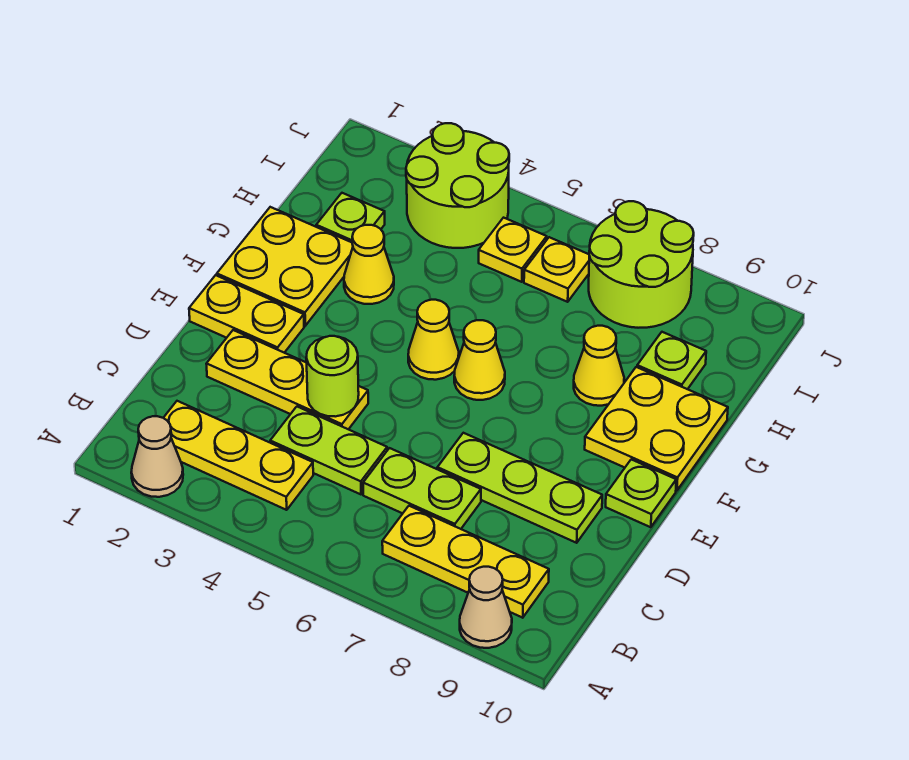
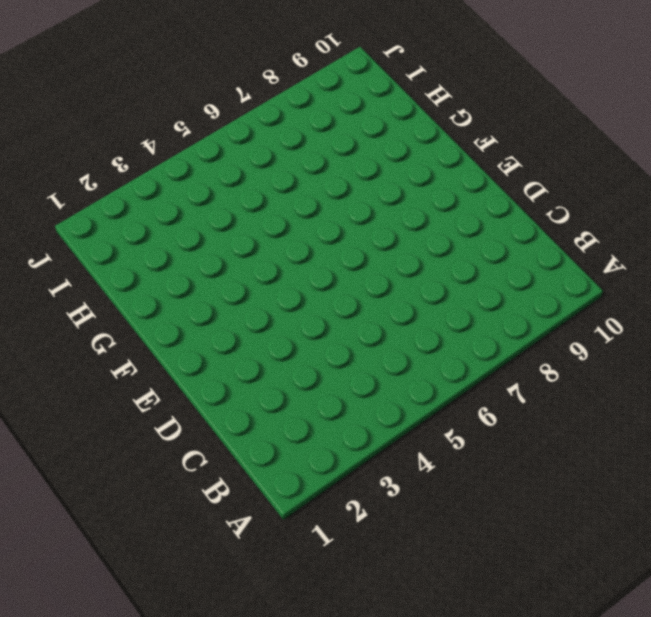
none -> tan 1x1 cone [131,416,183,497]
none -> tan 1x1 cone [460,567,512,648]
none -> yellow 1x3 plate [164,401,313,510]

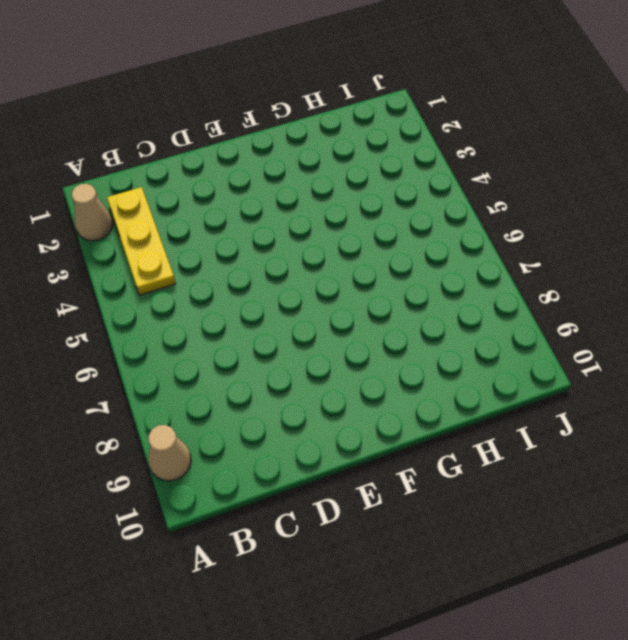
none -> yellow 1x3 plate [382,506,549,618]
none -> lime 1x2 plate [270,407,387,494]
none -> lime 1x2 plate [363,448,481,529]

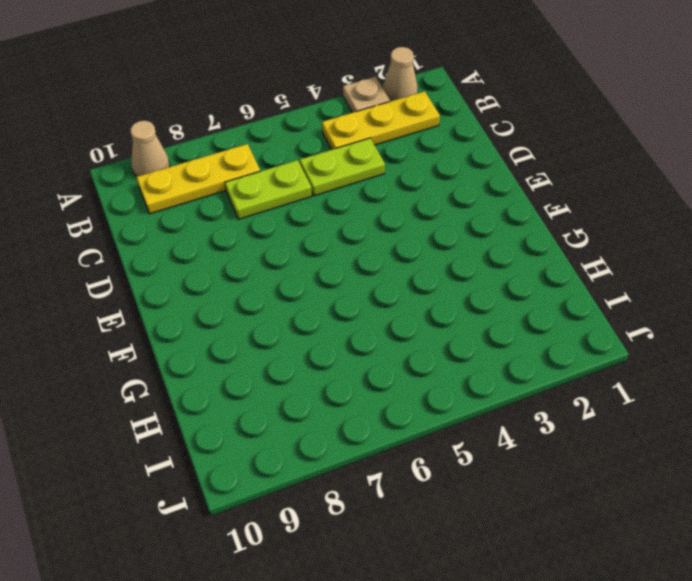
tan 1x1 plate [343,77,390,113] -> none
none -> yellow 1x3 plate [207,330,368,429]
none -> lime 1x3 plate [437,433,602,543]
none -> yellow 1x2 plate [189,275,304,353]

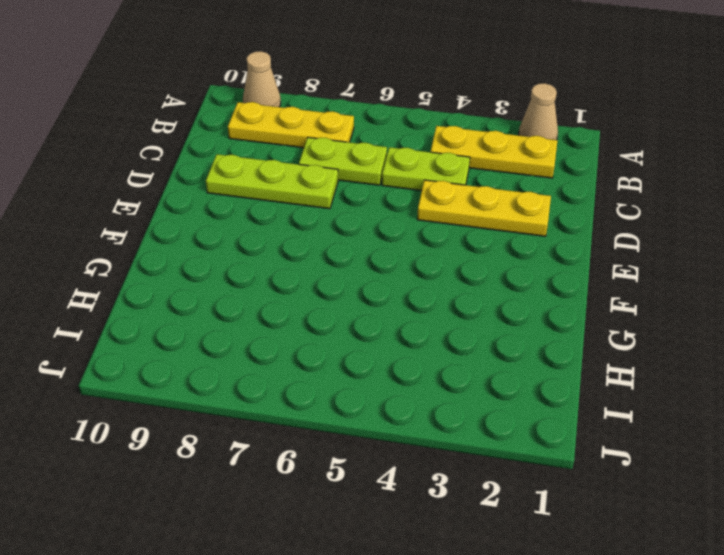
none -> yellow 1x2 plate [189,275,304,353]
none -> lime 1x1 plate [606,459,676,527]
none -> yellow 2x2 plate [217,207,353,326]

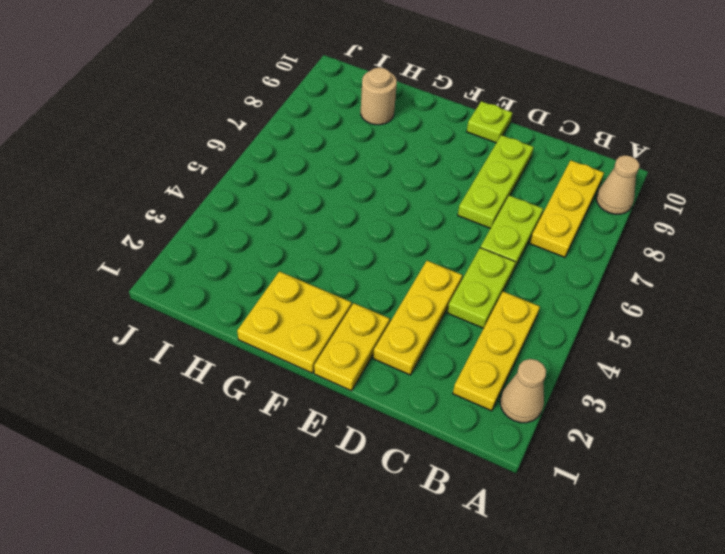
tan 1x1 round brick [361,67,397,125] -> lime 1x1 plate [637,332,706,389]
none -> yellow 1x1 cone [408,300,459,380]
none -> yellow 1x1 cone [454,320,505,400]
none -> yellow 2x2 plate [585,367,728,491]

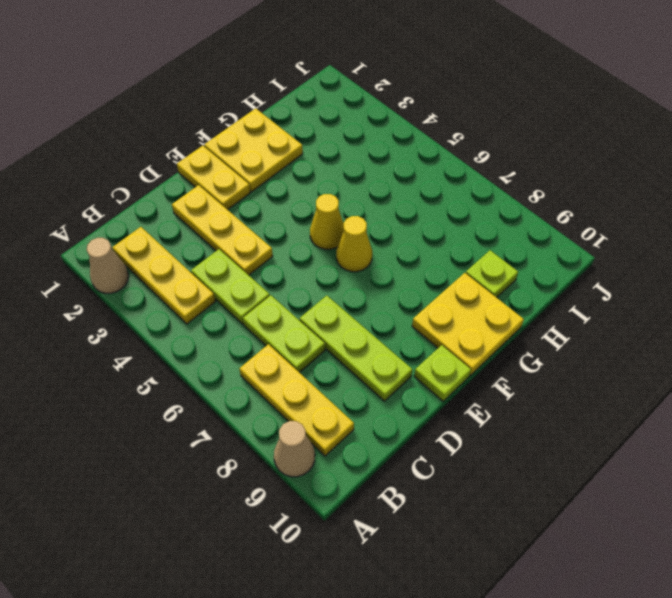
none -> yellow 1x1 cone [344,225,394,304]
none -> yellow 1x1 cone [574,326,624,406]
none -> lime 1x1 plate [316,193,385,242]

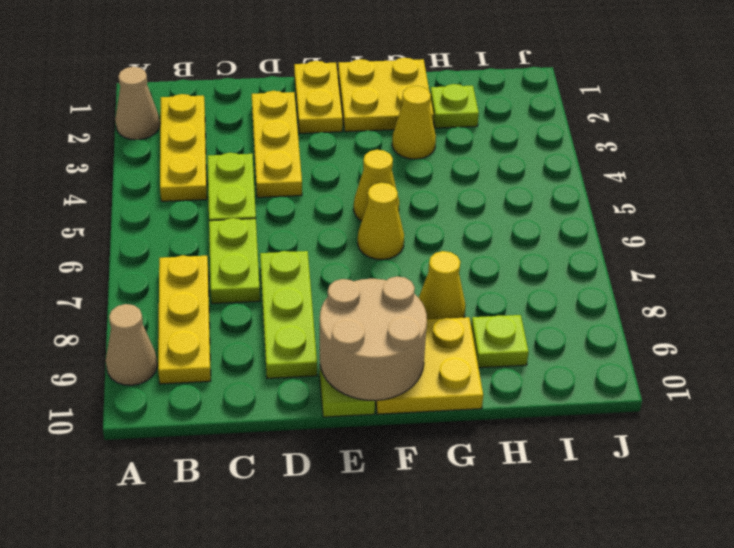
tan 2x2 round brick [320,276,427,400] -> none
none -> lime 2x2 round brick [406,123,509,248]
none -> yellow 1x1 plate [479,218,547,282]
none -> yellow 1x1 plate [524,237,589,302]

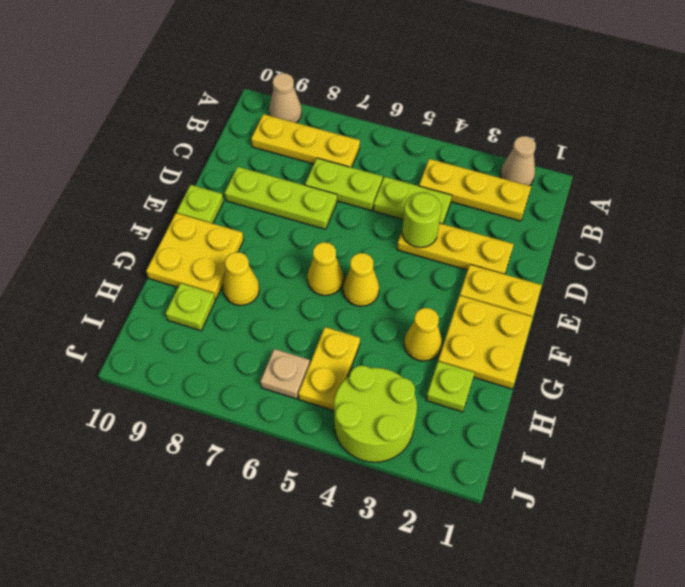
yellow 1x2 plate [298,327,360,411] -> yellow 1x1 plate [479,218,547,282]
tan 1x1 plate [260,349,310,399] -> yellow 1x1 plate [524,237,589,302]
none -> lime 2x2 round brick [589,201,694,328]

